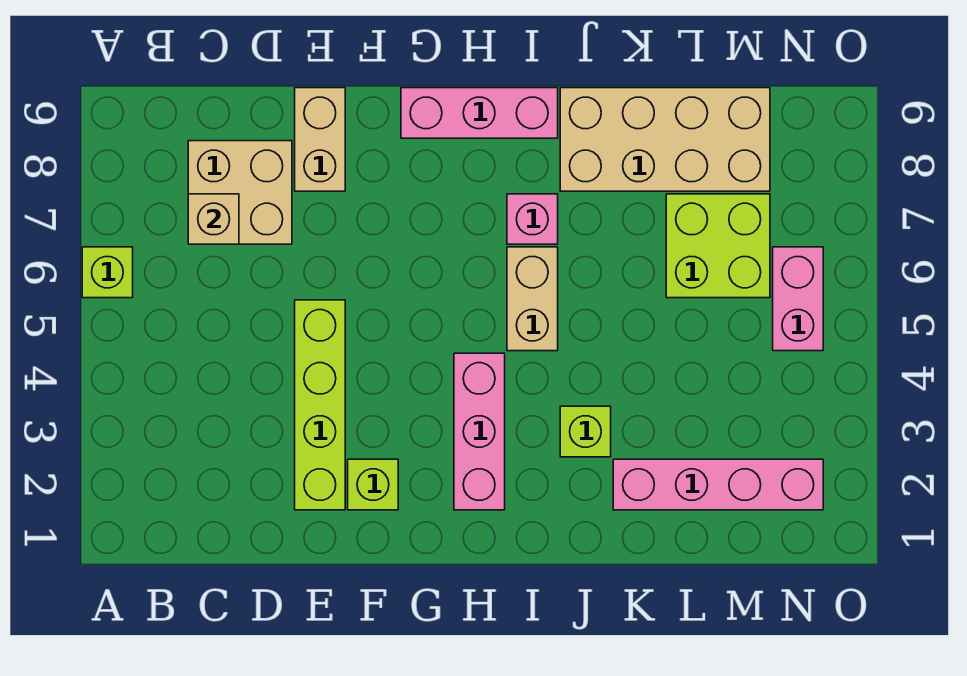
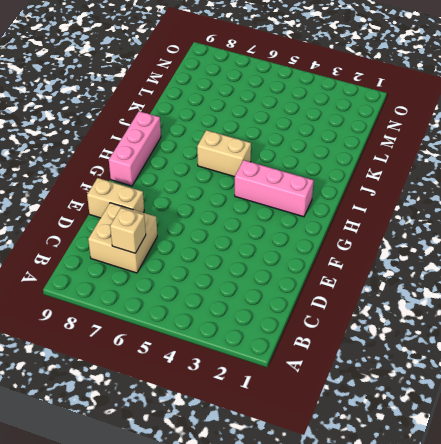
none -> lime 1x1 brick [82,247,133,298]
none -> lime 1x4 brick [295,300,345,510]
none -> lime 1x1 brick [348,459,398,510]

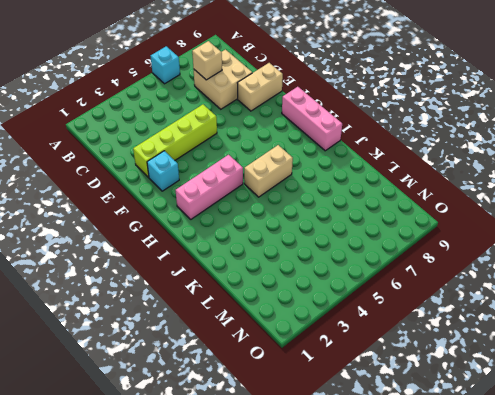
cyan 1x1 brick [151,46,180,84] -> lime 1x1 brick [82,247,133,298]
cyan 1x1 brick [147,151,179,191] -> lime 1x1 brick [348,459,398,510]
none -> pink 1x1 brick [507,194,558,244]
none -> lime 1x1 brick [560,406,611,457]
none -> tan 2x4 brick [560,88,770,191]

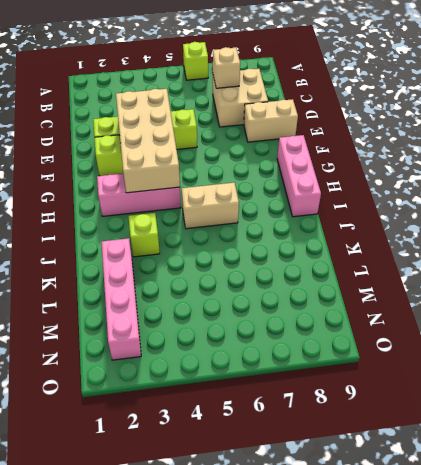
tan 2x4 brick [116,89,180,193] -> tan 2x4 brick moved to [560,88,770,191]
none -> pink 1x1 brick [507,194,558,244]
none -> lime 2x2 brick [666,194,770,298]
none -> pink 1x2 brick [773,247,823,351]

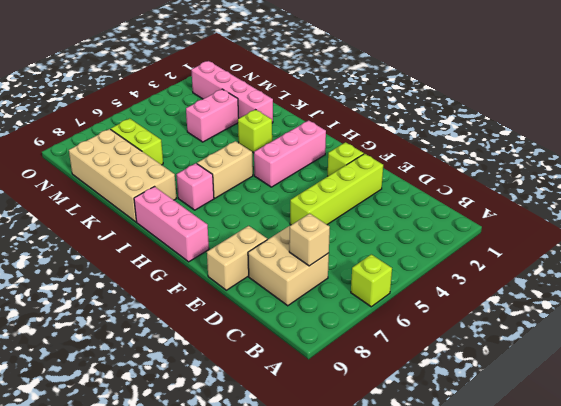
pink 1x2 brick [186,89,239,142] -> pink 1x2 brick moved to [773,247,823,351]
lime 1x2 brick [111,119,163,165] -> lime 2x2 brick [666,194,770,298]

